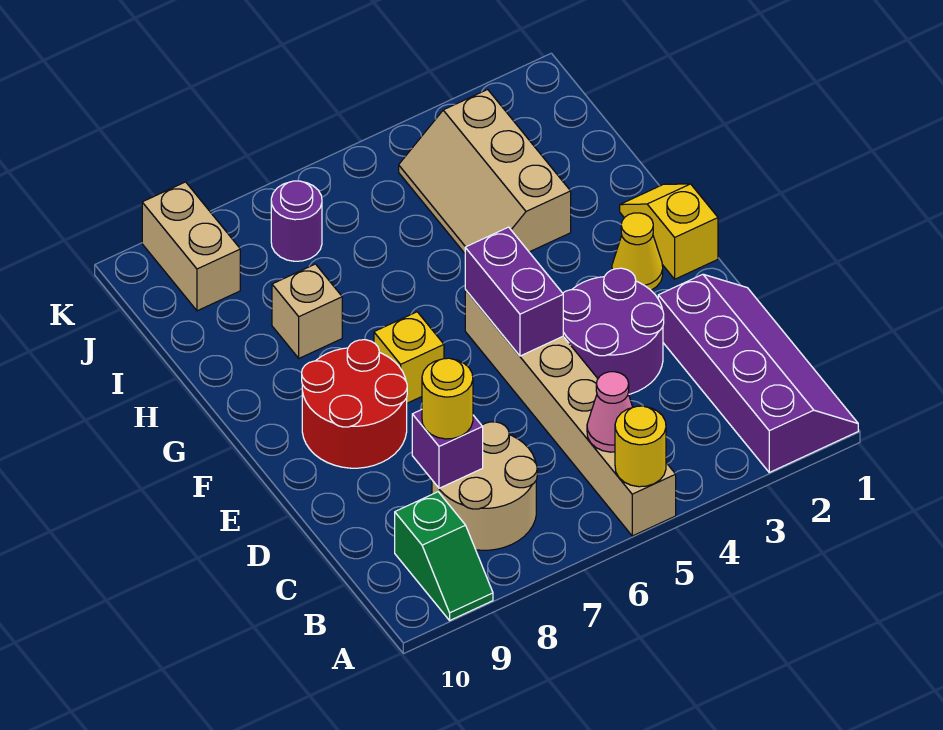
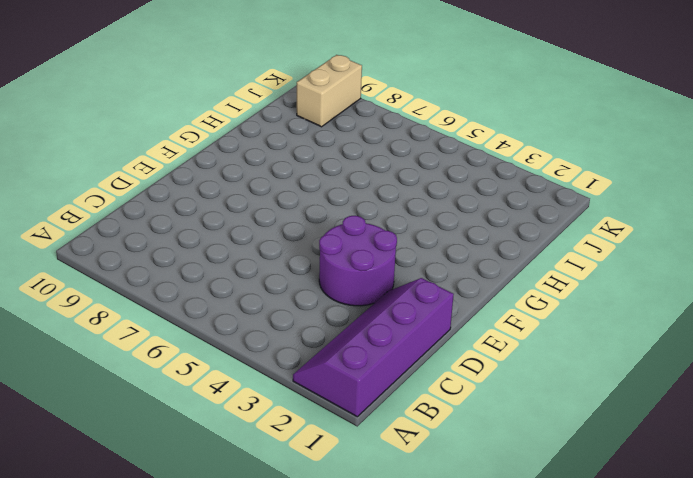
purple 2x4 slope [293,278,454,417] -> purple 2x4 slope turned to [658,274,858,472]
none -> tan 1x6 brick [465,290,676,536]
none -> green 1x2 slope [395,492,493,620]
none -> tan 2x2 round brick [432,422,537,550]

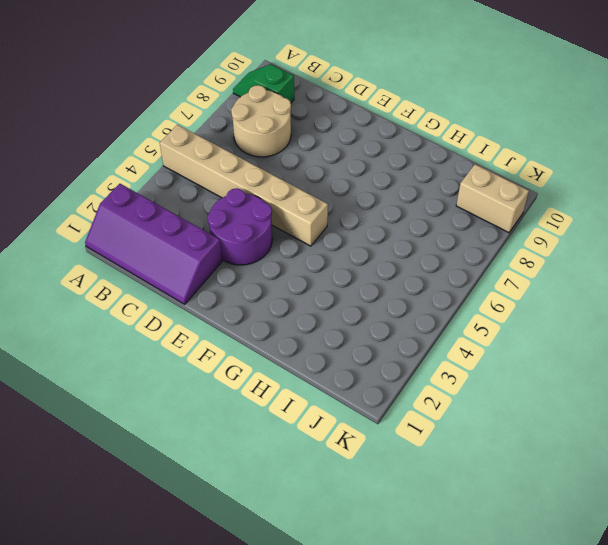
none -> red 2x2 round brick [302,340,407,468]
none -> yellow 1x2 slope [620,184,718,279]
none -> yellow 1x1 cone [612,213,663,290]

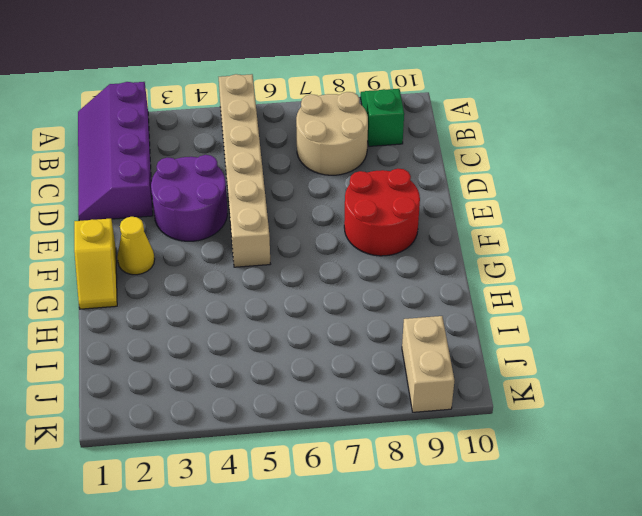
none -> yellow 1x1 brick [374,312,444,403]
none -> tan 2x3 slope [399,89,571,253]
none -> tan 1x1 brick [272,264,342,358]

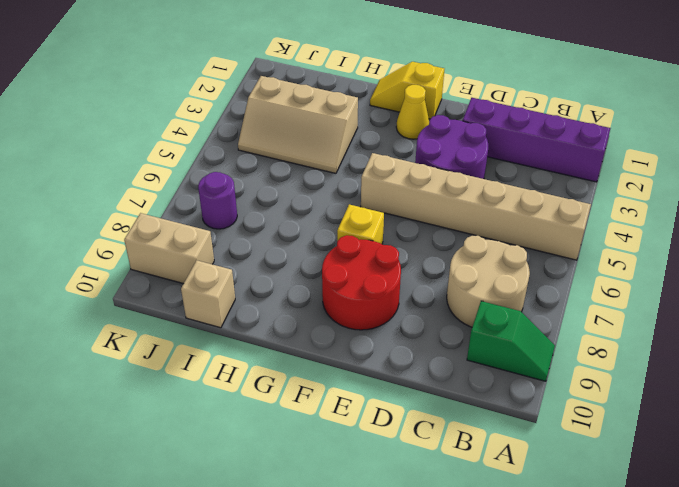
tan 1x1 brick [181,260,235,328] -> tan 1x1 brick moved to [272,264,342,358]
none -> yellow 1x1 round brick [615,406,666,487]
none -> pink 1x1 cone [587,372,633,452]
none -> purple 1x1 brick [412,409,483,488]

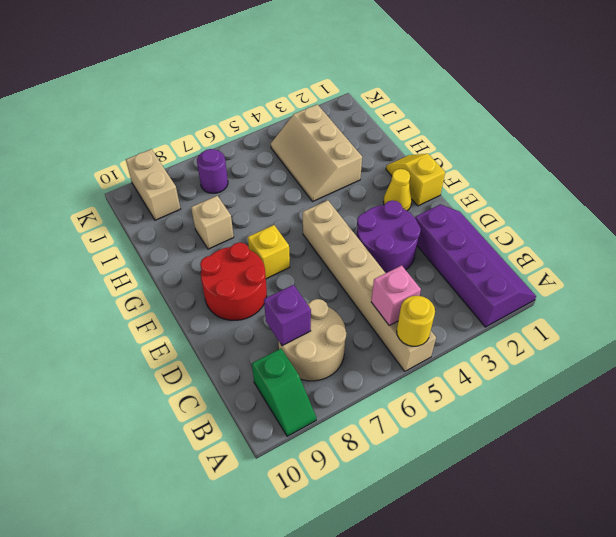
pink 1x1 brick [371,265,421,325] -> pink 1x1 cone [587,372,633,452]
none -> purple 1x2 brick [465,227,563,356]
none -> yellow 1x1 round brick [422,358,473,439]

